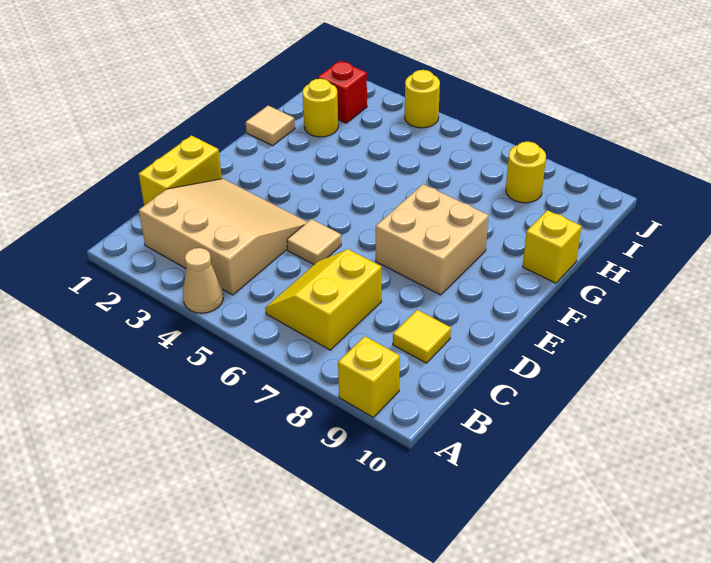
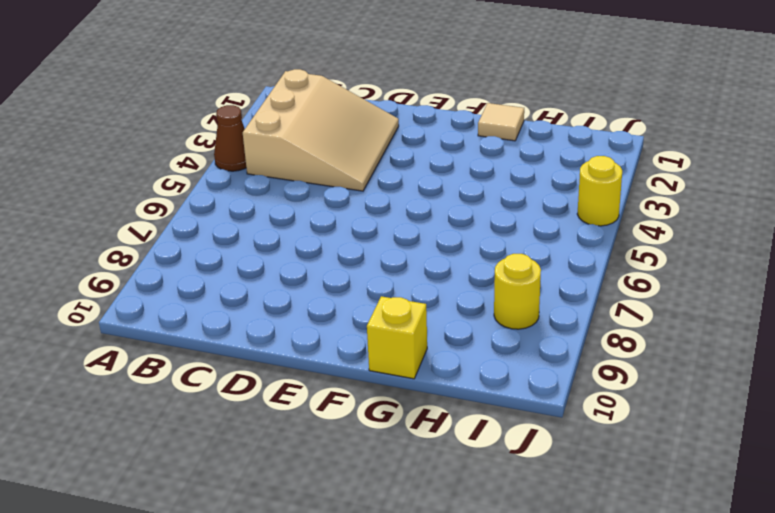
brown 1x1 cone [214,105,246,171] -> tan 1x1 cone [183,248,223,313]
none -> yellow 1x1 brick [338,336,400,417]
none -> yellow 2x2 slope [265,249,381,350]
none -> yellow 1x2 brick [139,136,222,205]

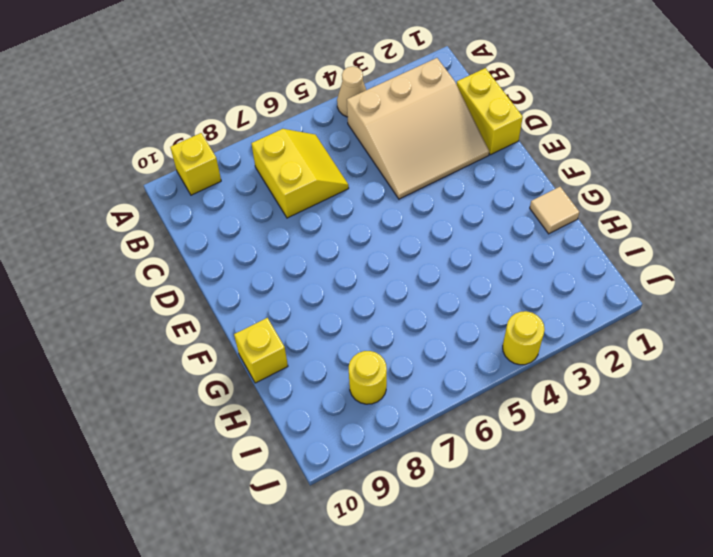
none -> yellow 1x1 tile [393,310,451,363]
none -> tan 1x1 tile [287,219,341,264]
none -> tan 2x2 brick [376,184,489,295]

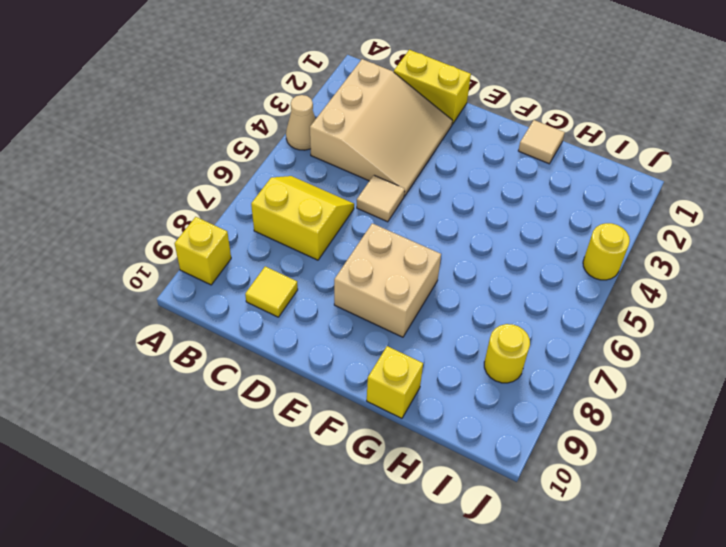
none -> yellow 1x1 round brick [302,79,338,137]
none -> red 1x1 brick [318,61,367,123]

